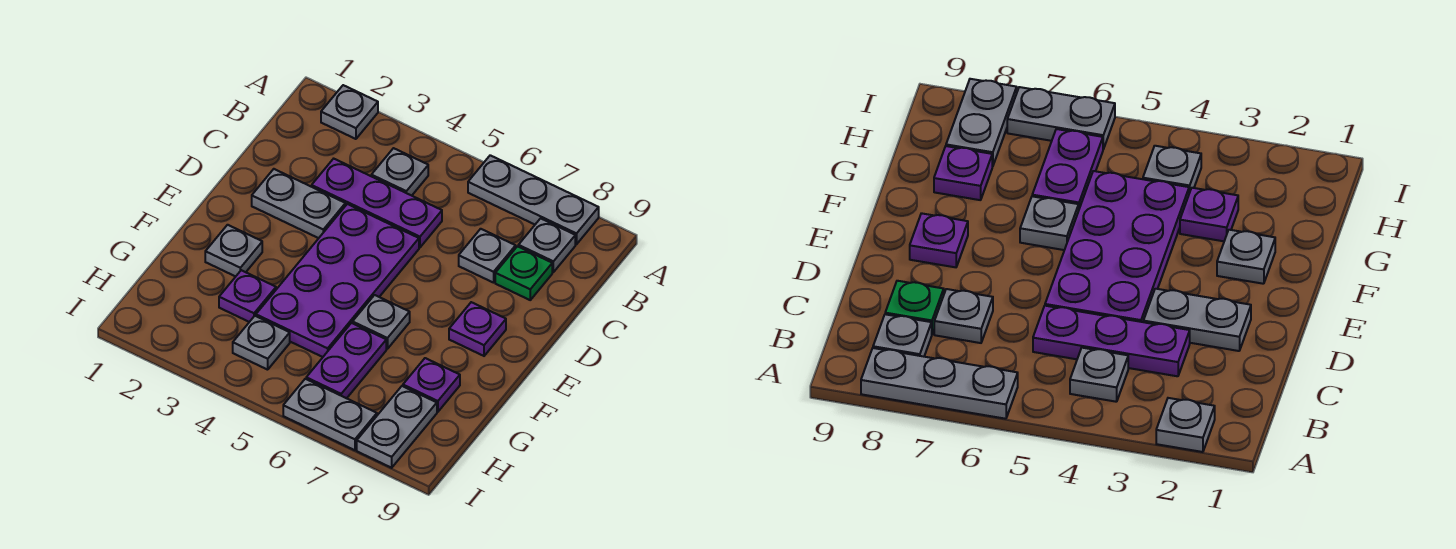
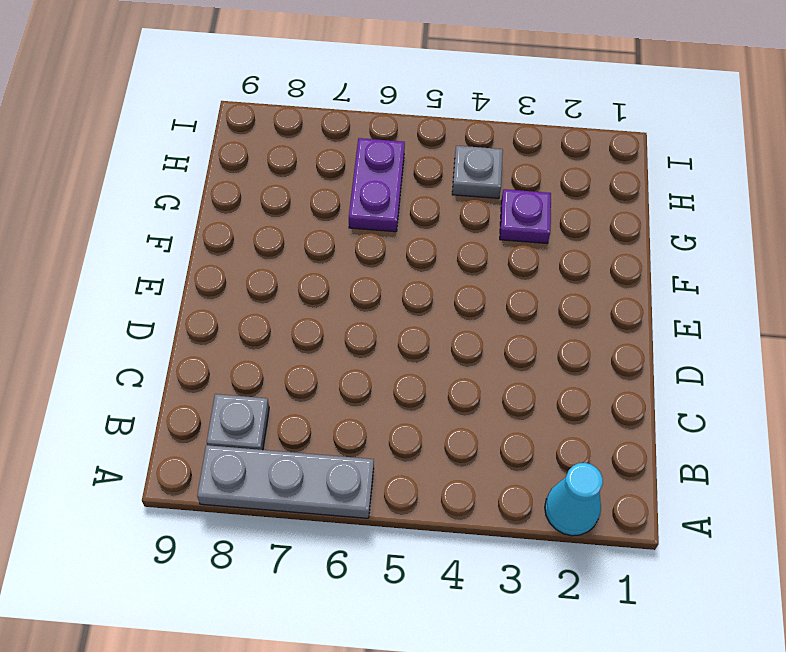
cyan 1x1 cone [545,463,603,536] -> grey 1x1 plate [321,85,378,139]
none -> grey 1x1 plate [371,148,428,196]
none -> purple 1x3 plate [312,159,442,247]
none -> grey 1x1 plate [459,229,516,283]

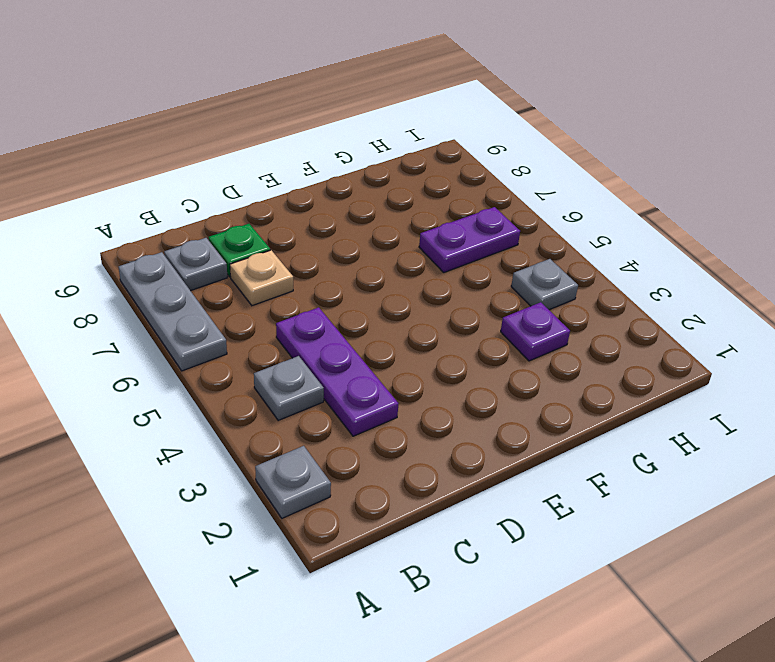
tan 1x1 plate [230,250,293,306] -> grey 1x1 plate [459,229,516,283]
none -> grey 1x2 plate [252,169,345,238]
none -> purple 2x4 plate [256,204,419,357]
none -> purple 1x1 plate [449,302,506,356]

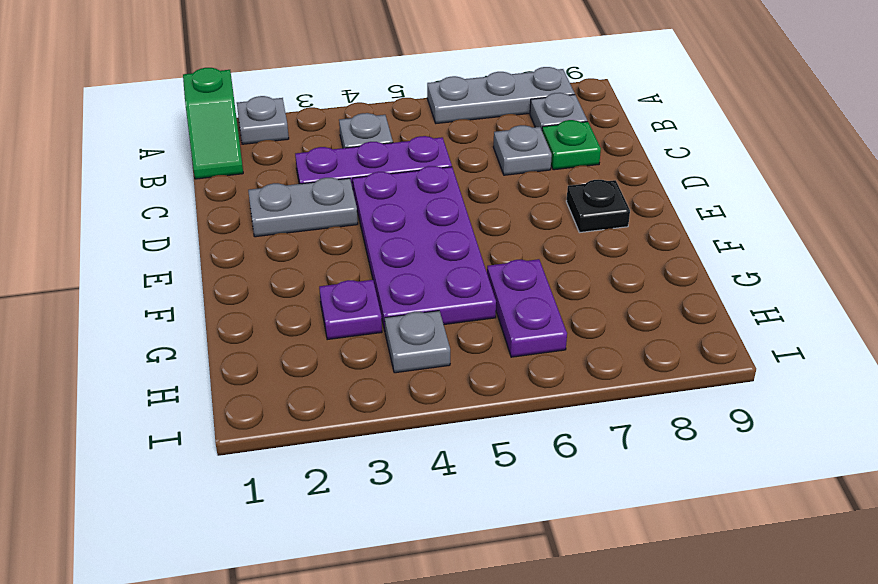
green 1x2 slope [183,68,243,179] -> none
black 1x1 plate [566,180,630,233] -> purple 1x1 plate [449,302,506,356]
none -> grey 1x1 plate [205,225,262,277]
none -> grey 1x1 plate [353,295,410,349]
none -> purple 1x1 plate [403,358,460,412]

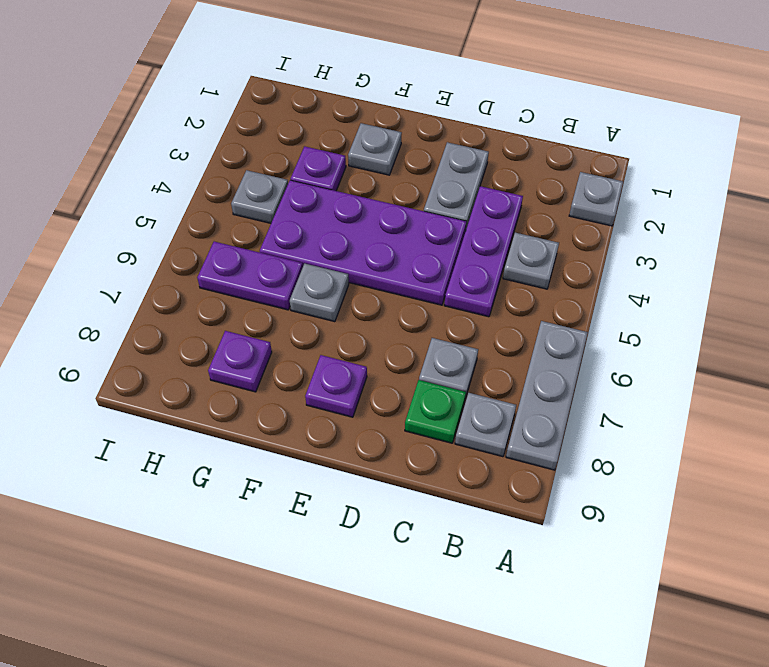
none -> grey 1x2 plate [357,386,437,468]
none -> grey 1x2 plate [283,379,377,450]

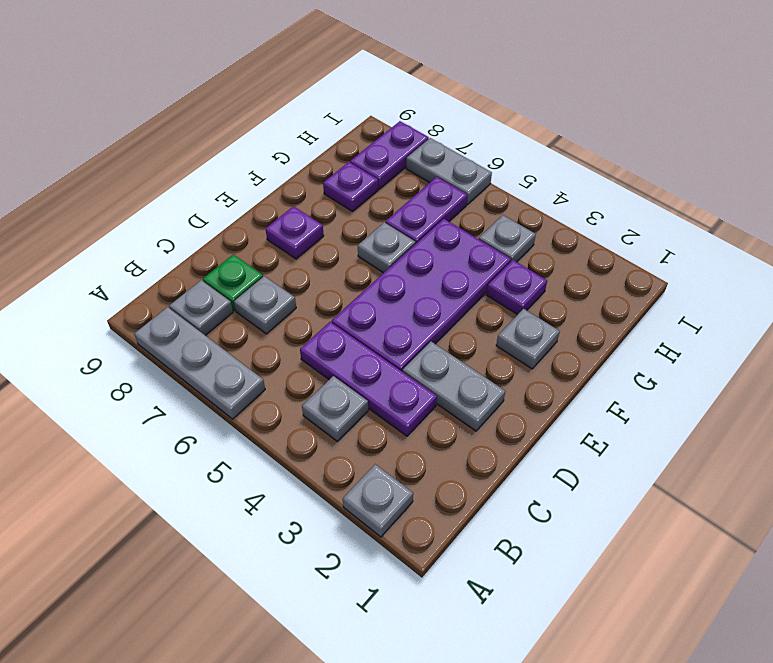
purple 1x2 plate [350,121,429,189] -> grey 1x2 plate [357,386,437,468]

